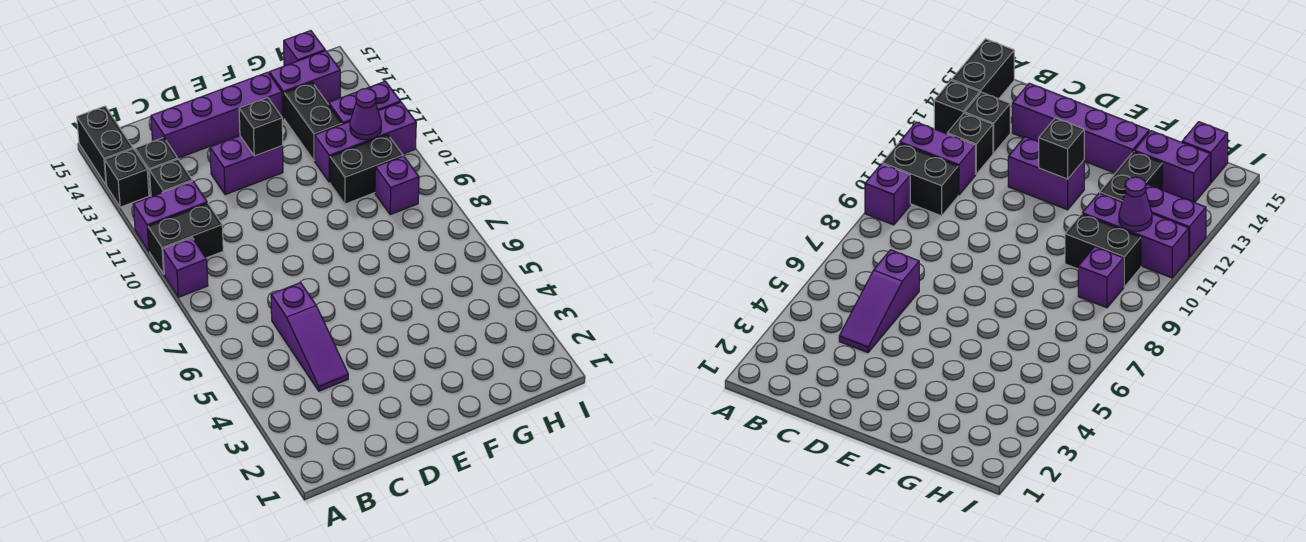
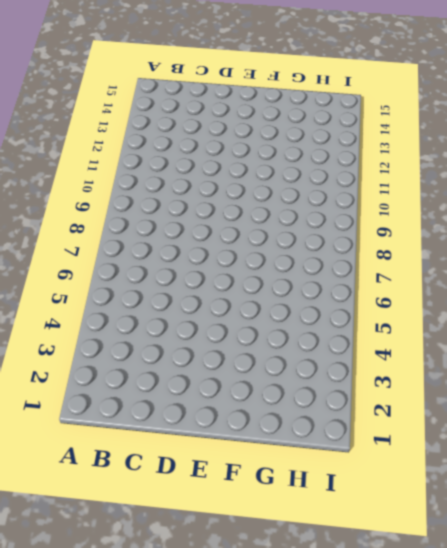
none -> purple 1x1 brick [163,238,208,297]
none -> black 1x2 brick [148,203,223,274]
none -> purple 1x2 brick [133,181,207,252]

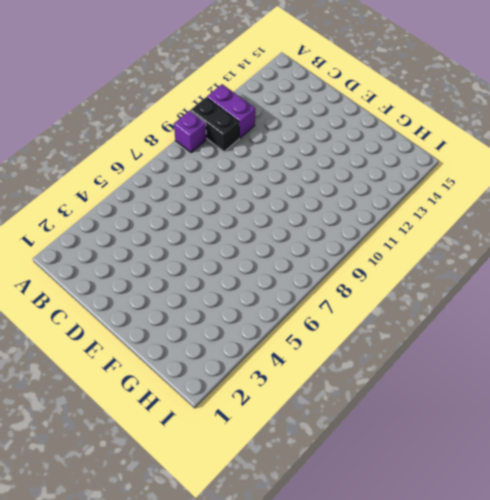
none -> black 1x1 brick [105,149,149,207]
none -> black 1x2 brick [77,106,133,185]
none -> black 1x1 brick [149,159,192,197]

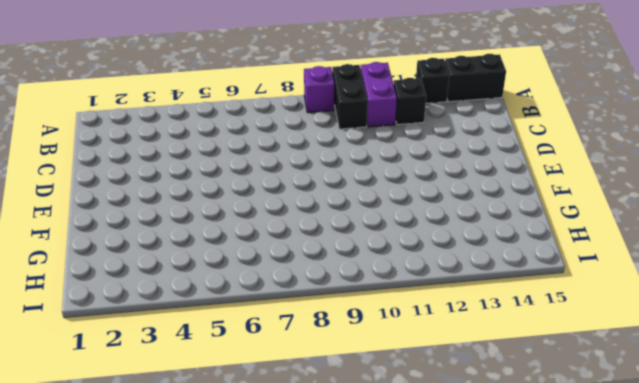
none -> black 1x1 brick [135,137,178,196]
none -> purple 1x3 slope [271,283,348,391]
none -> purple 1x4 brick [151,72,282,158]

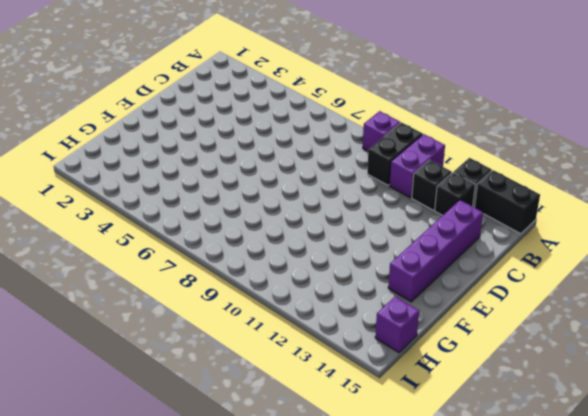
none -> purple 1x3 slope [271,283,348,391]
none -> purple 1x2 brick [210,136,283,195]
none -> black 1x2 brick [330,135,403,204]

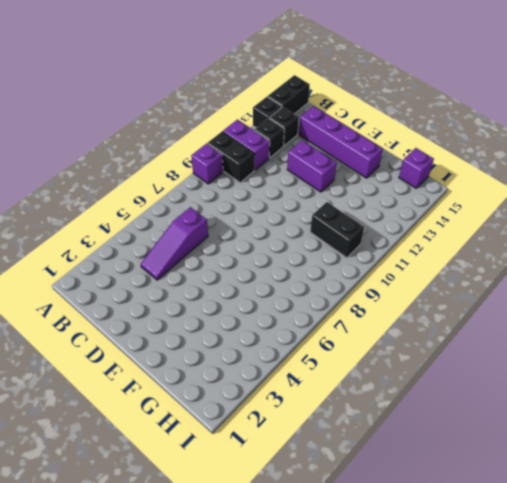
none -> purple 1x3 brick [315,102,416,182]
none -> black 1x2 brick [284,82,342,161]
none -> purple 1x2 brick [269,51,340,118]

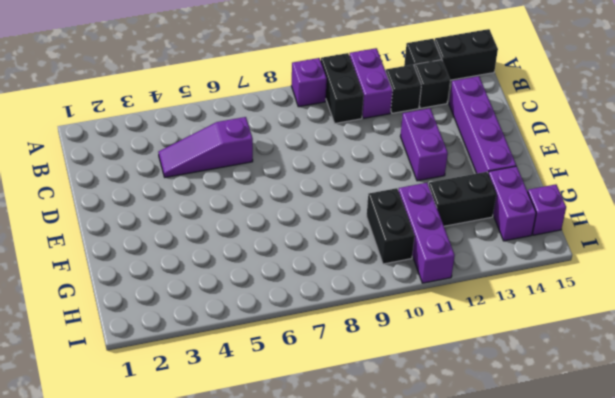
none -> purple 1x1 brick [375,156,419,215]
none -> purple 1x2 brick [329,81,400,124]
none -> black 1x1 brick [239,97,283,156]

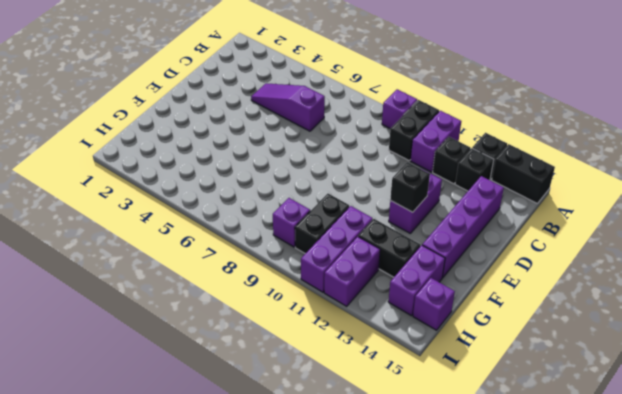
none -> purple 1x1 cone [350,88,381,140]

